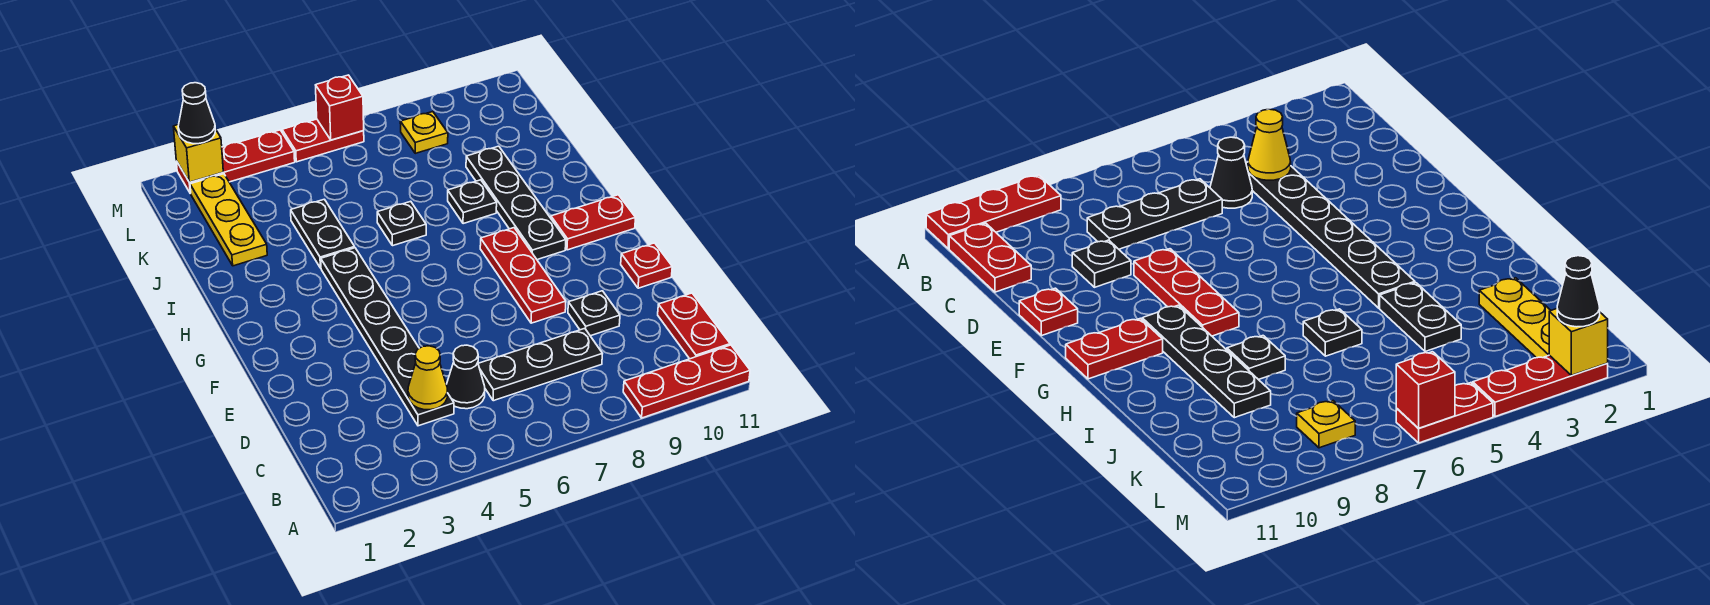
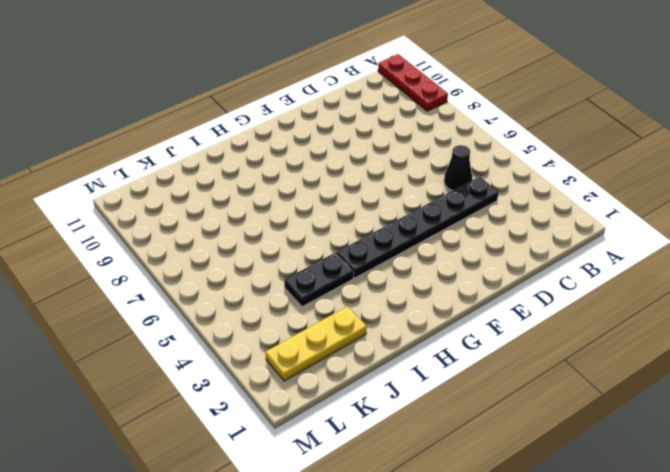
none -> red 1x2 plate [658,293,730,359]
none -> black 1x3 plate [478,328,602,401]
none -> black 1x1 plate [568,291,620,336]

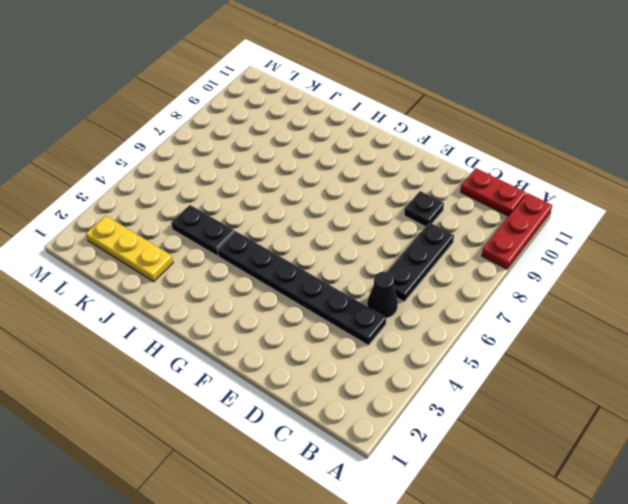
none -> red 1x3 plate [480,228,566,323]
none -> red 1x1 plate [621,243,672,288]
none -> black 1x4 plate [466,146,566,260]

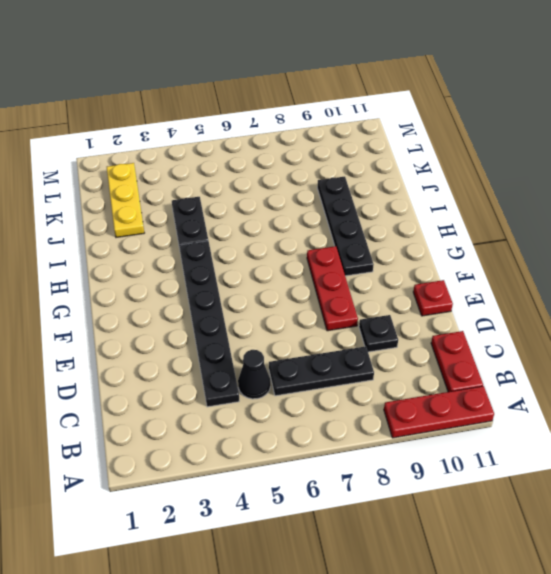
none -> red 1x2 plate [551,195,635,250]
none -> black 1x1 plate [377,201,426,246]
none -> black 1x1 plate [448,180,497,224]

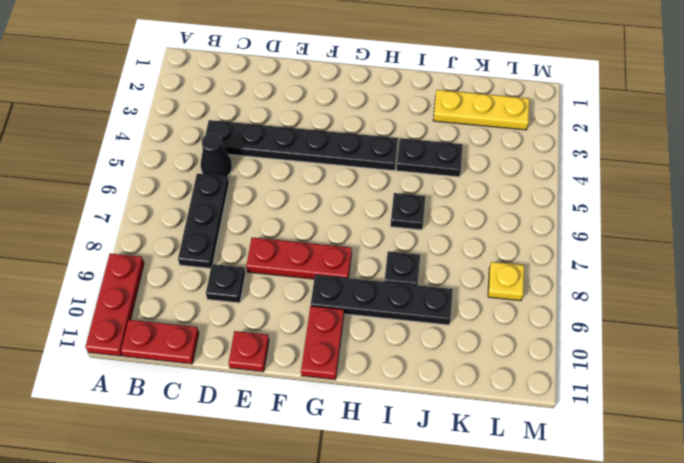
none -> red 1x3 plate [176,130,295,193]
none -> red 1x2 plate [282,119,364,162]
none -> yellow 1x1 cone [408,346,447,410]

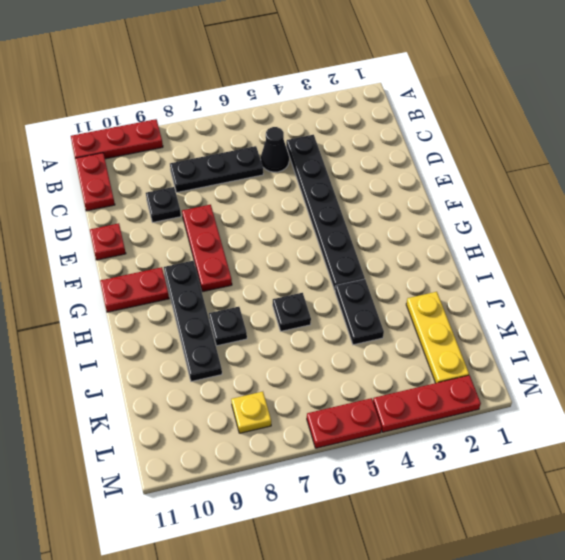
none -> yellow 1x1 cone [408,346,447,410]
none -> yellow 1x1 brick [173,124,223,182]
none -> red 1x1 brick [316,75,364,140]

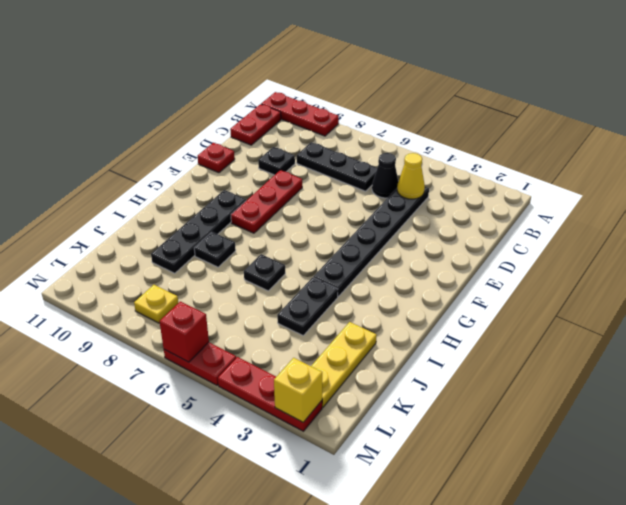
none -> red 1x2 plate [551,195,635,250]
none -> black 1x1 cone [178,83,215,144]

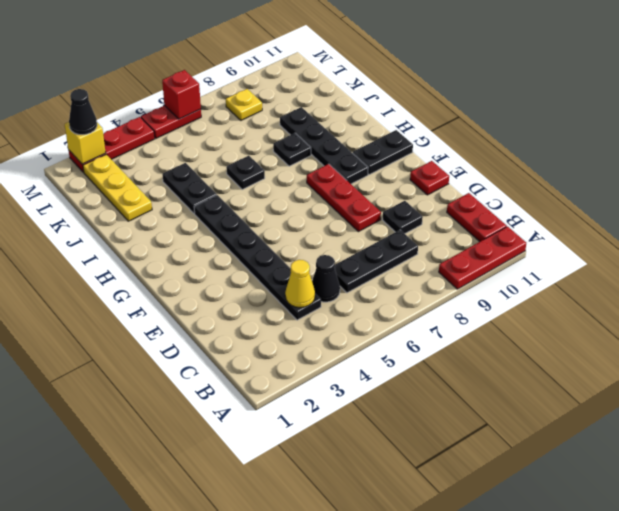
black 1x2 plate [353,130,413,175] -> red 1x2 plate [551,195,635,250]

